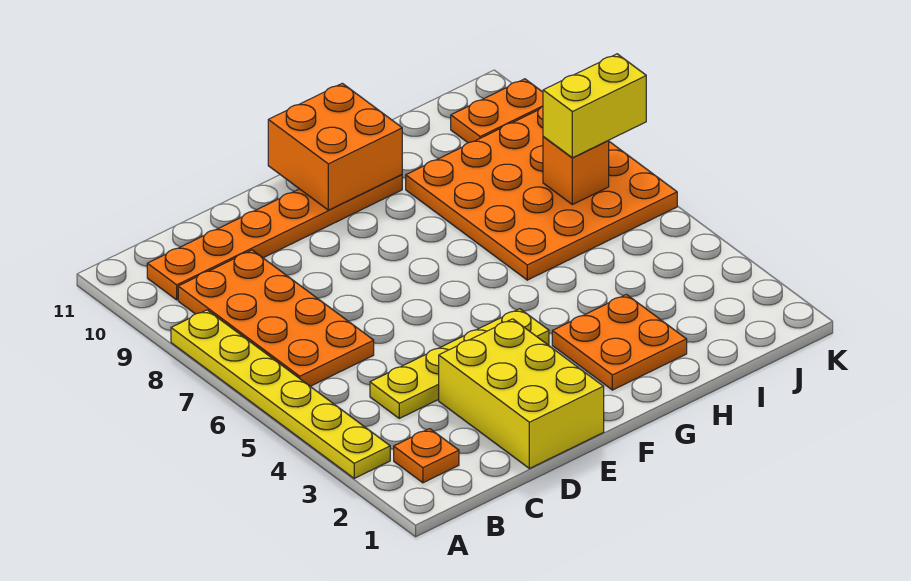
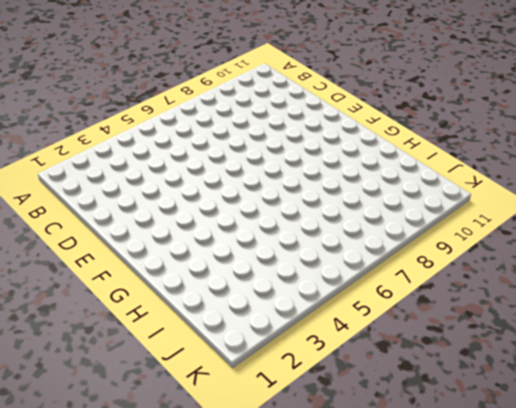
none -> yellow 1x6 plate [171,310,390,478]
none -> orange 1x1 plate [394,429,459,483]
none -> orange 2x4 plate [178,250,374,386]

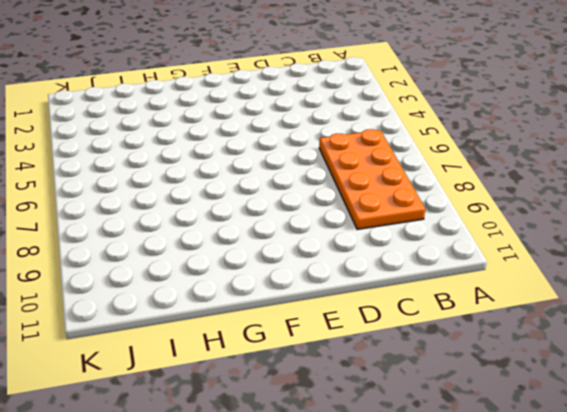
none -> yellow 1x6 plate [171,310,390,478]
none -> orange 1x1 plate [394,429,459,483]
none -> orange 1x6 plate [147,175,402,300]

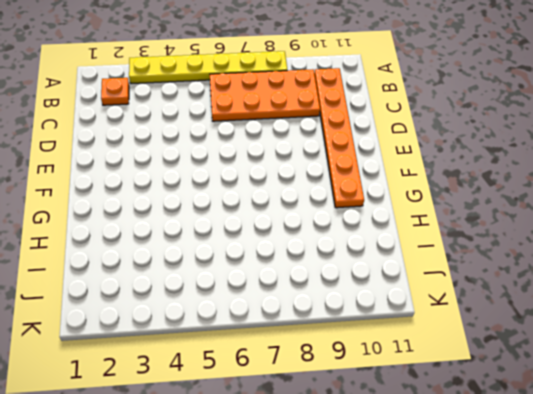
none -> yellow 1x4 plate [370,309,549,418]
none -> yellow 2x3 brick [439,319,604,469]
none -> orange 2x2 plate [552,294,687,390]

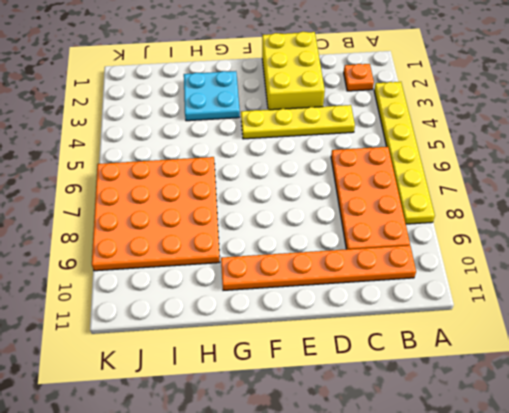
cyan 2x2 plate [184,71,240,121] -> orange 2x2 plate [552,294,687,390]
none -> orange 1x2 plate [451,79,543,143]
none -> orange 2x2 brick [268,83,402,210]
none -> orange 1x1 brick [543,137,609,205]

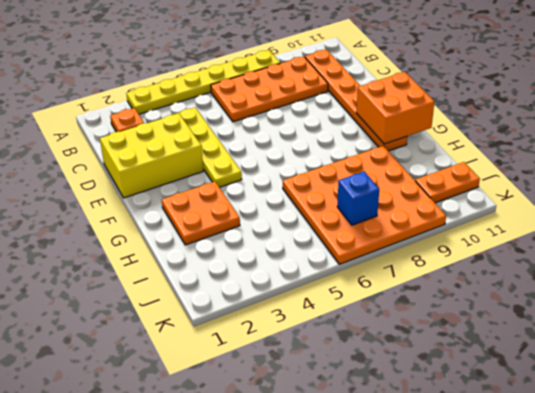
blue 1x1 brick [337,172,379,225] -> orange 1x1 brick [543,137,609,205]
orange 1x2 plate [415,162,480,203] -> orange 1x2 plate turned to [451,79,543,143]
none -> yellow 1x2 brick [543,54,646,158]

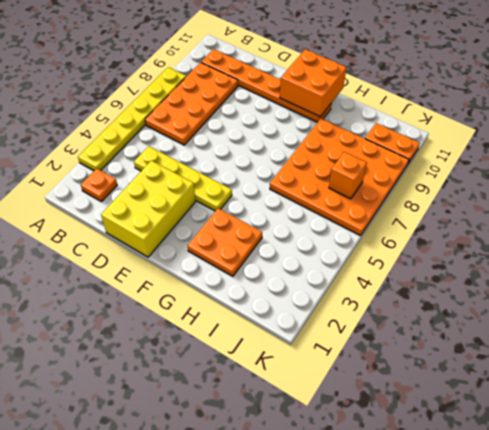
none -> yellow 1x2 brick [543,54,646,158]

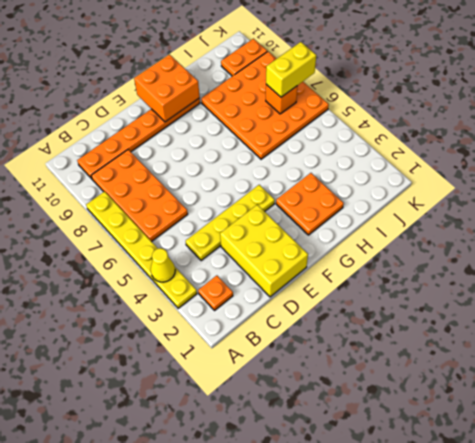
yellow 1x1 cone [151,248,175,282] -> none

